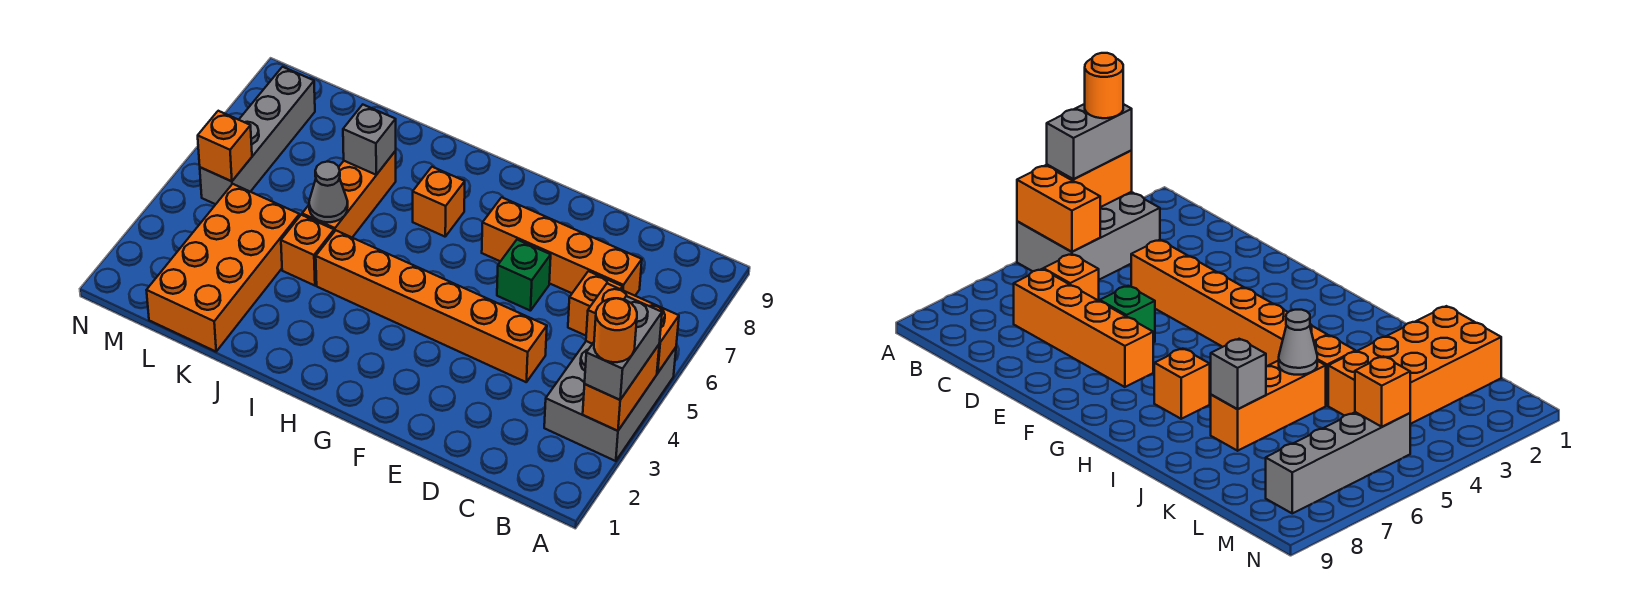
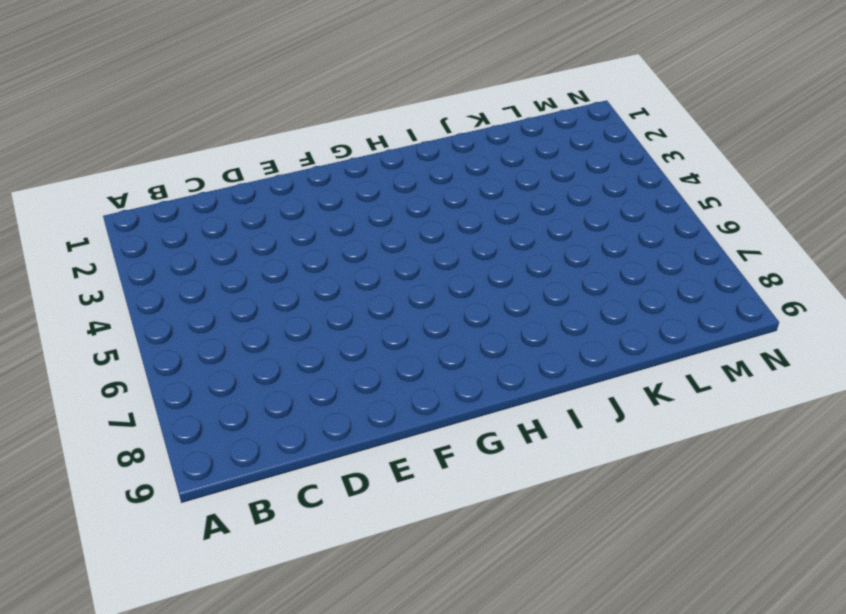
none -> grey 2x3 brick [544,341,676,461]
none -> orange 1x1 brick [568,271,623,336]
none -> orange 1x4 brick [482,197,642,296]

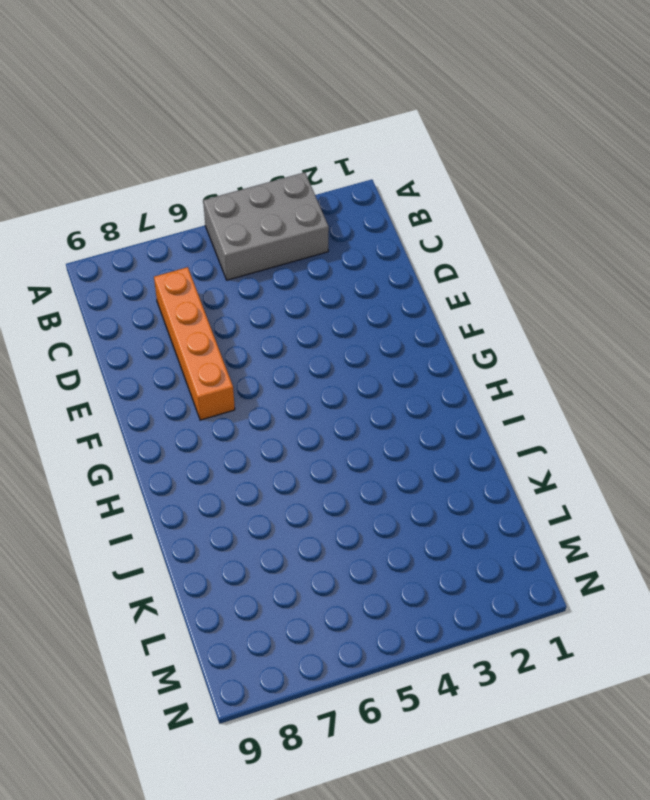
none -> orange 1x1 brick [568,271,623,336]
none -> orange 1x6 brick [316,231,547,382]
none -> green 1x1 brick [497,240,551,311]

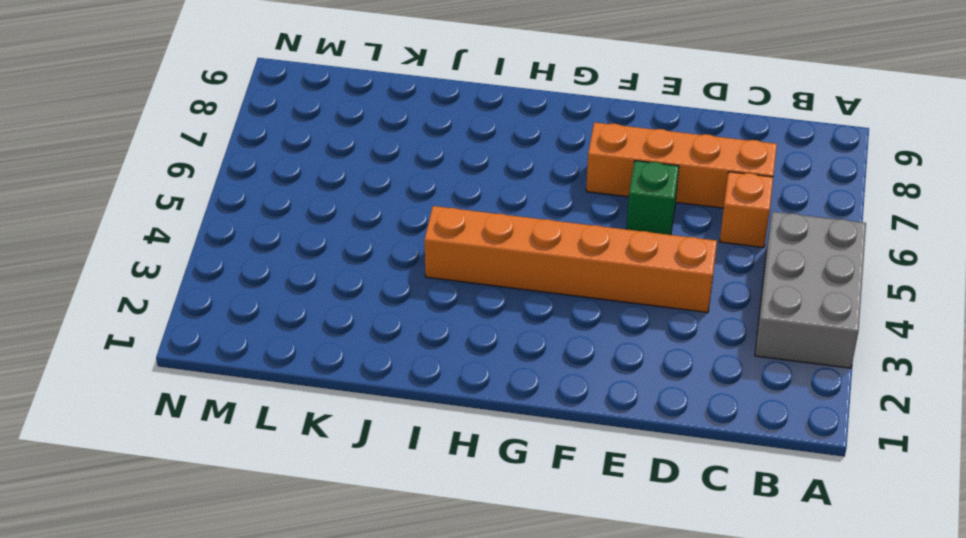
none -> orange 1x1 brick [413,167,465,237]
none -> orange 1x1 brick [281,215,334,286]
none -> orange 1x3 brick [302,151,396,237]

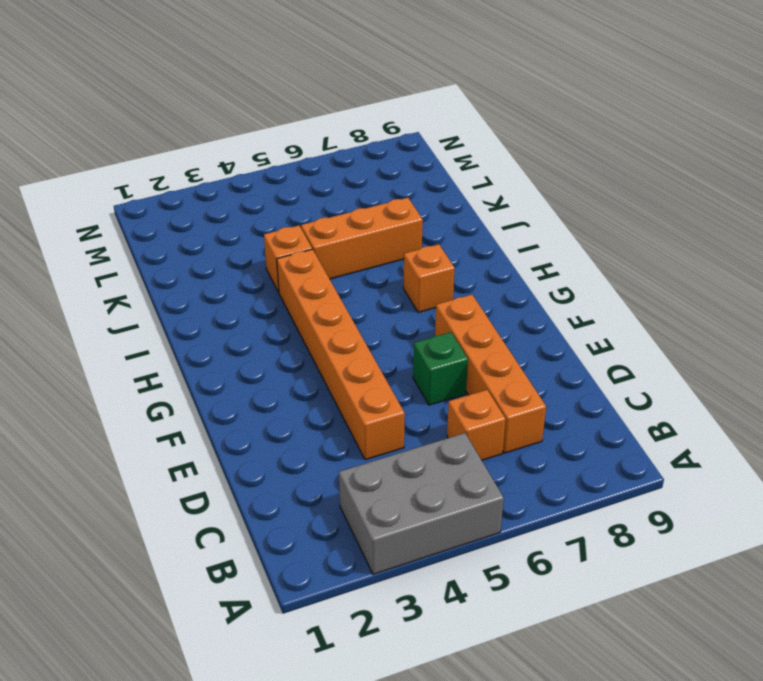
none -> orange 2x4 brick [146,184,300,351]
none -> grey 1x4 brick [200,67,315,204]
none -> orange 1x2 brick [583,345,659,431]

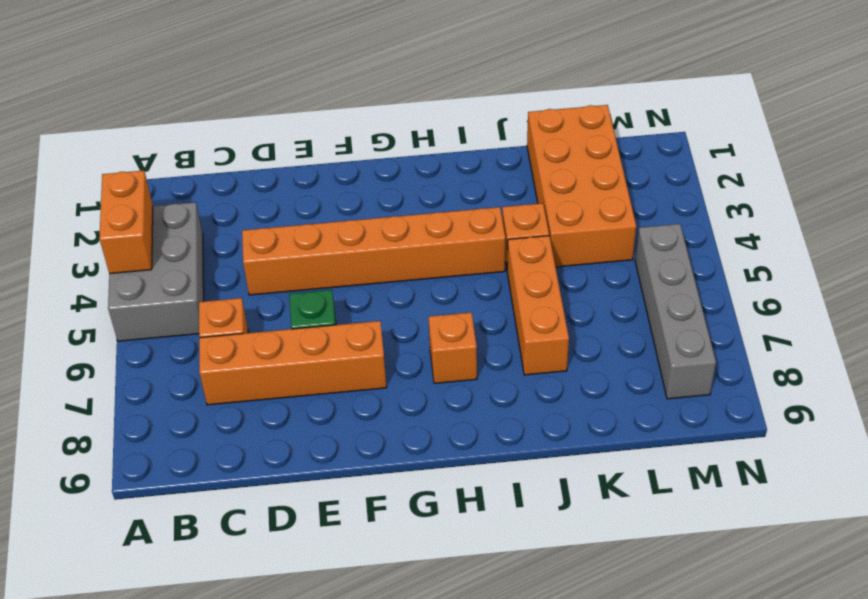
none -> orange 1x2 brick [586,283,679,373]
none -> grey 1x1 cone [309,162,348,222]
none -> grey 1x1 brick [343,105,396,175]

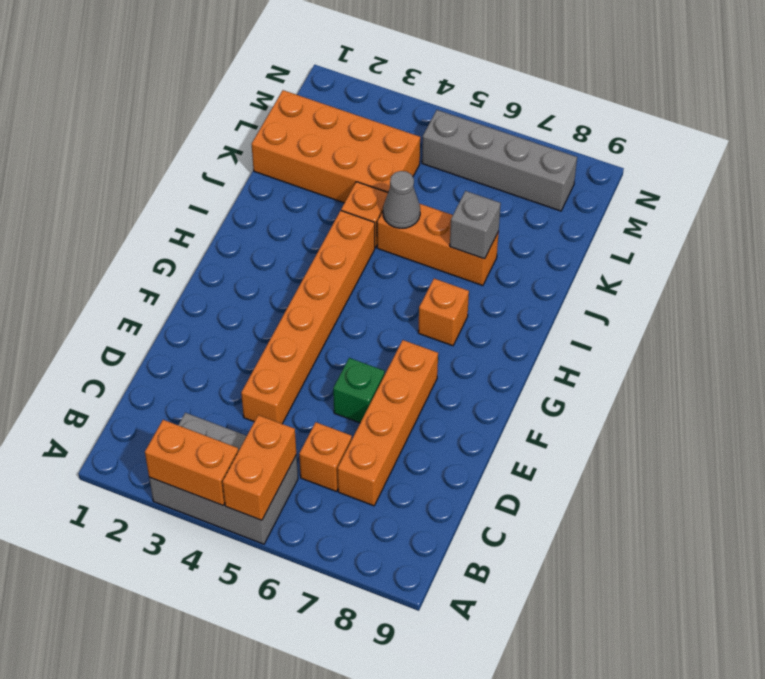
none -> orange 1x1 brick [198,111,252,181]
none -> grey 1x2 brick [585,296,662,400]
none -> orange 1x1 round brick [594,298,637,362]

